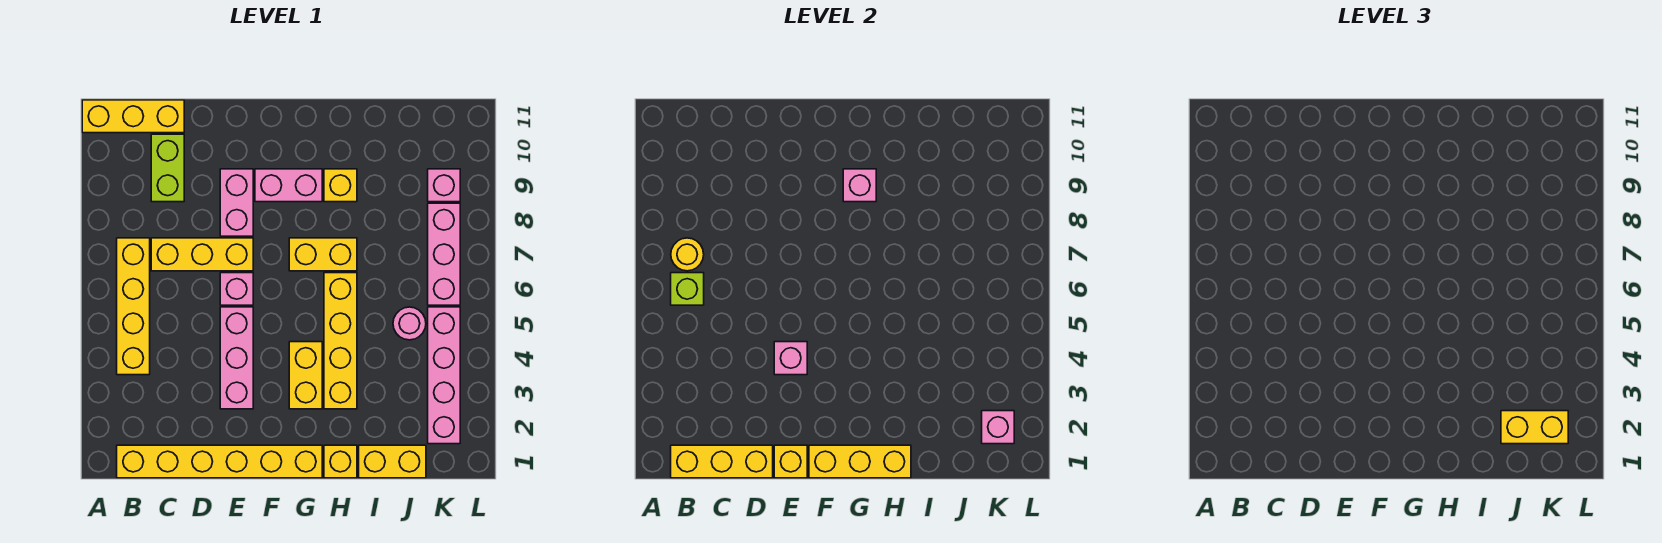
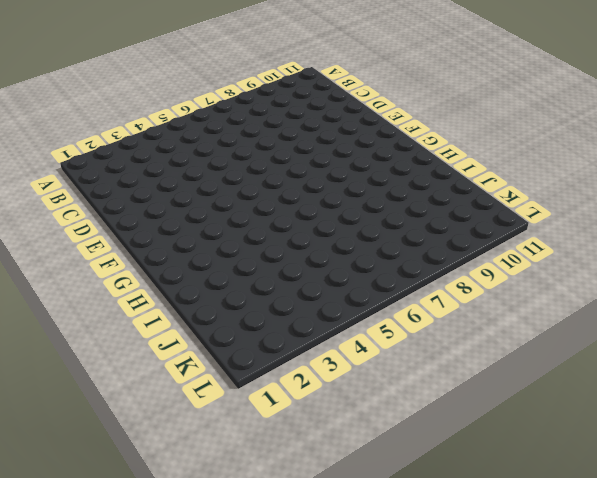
none -> yellow 1x3 brick [82,100,184,133]
none -> yellow 1x6 brick [117,445,322,478]
none -> yellow 1x4 brick [117,238,150,375]

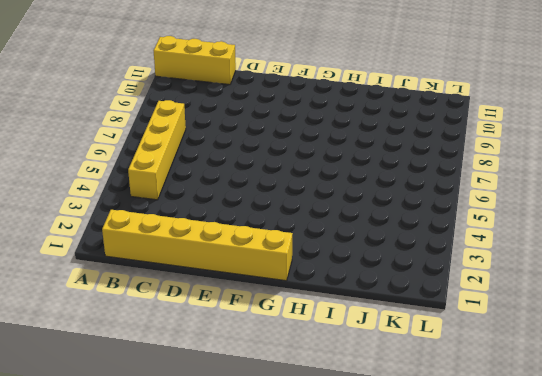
none -> yellow 1x3 brick [151,238,253,271]
none -> lime 1x2 brick [151,134,184,202]
none -> pink 1x3 brick [220,307,253,409]

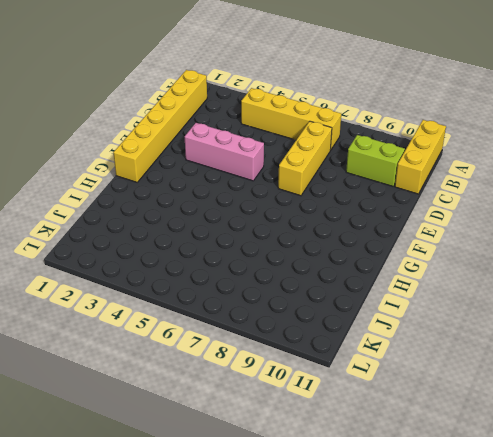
none -> pink 1x1 brick [220,273,253,305]
none -> pink 1x2 brick [220,169,253,236]
none -> pink 1x2 brick [255,169,322,202]

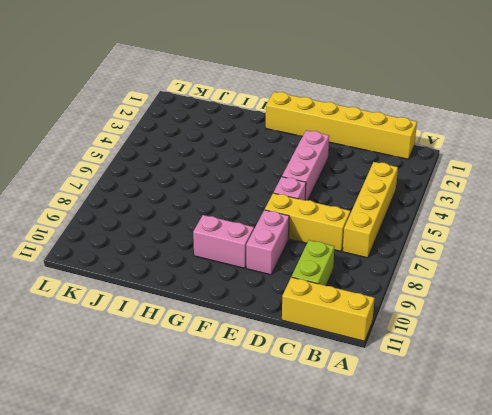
none -> yellow 1x2 brick [289,342,322,409]
none -> yellow 1x2 brick [289,238,357,271]
none -> yellow 1x1 brick [324,445,357,478]

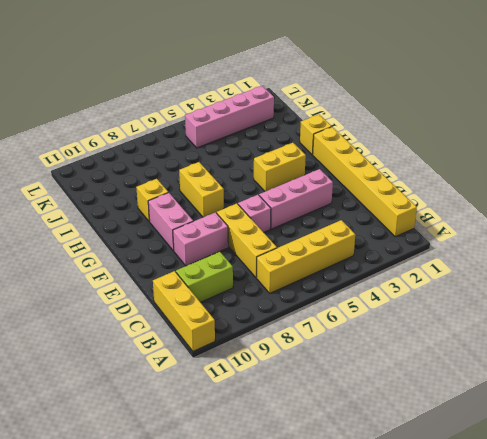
none -> yellow 1x4 brick [324,273,357,409]
none -> yellow 1x2 brick [359,445,426,478]
none -> pink 1x1 round brick [393,307,426,340]

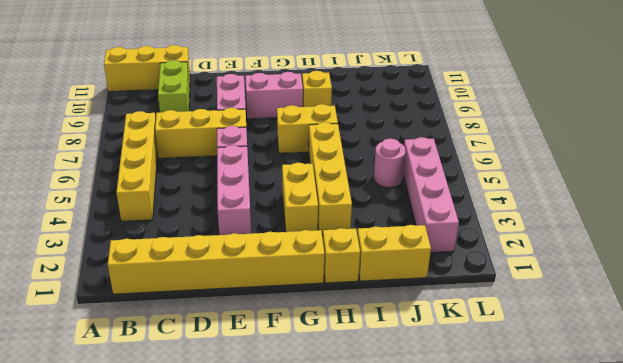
none -> pink 1x3 brick [428,203,460,305]
none -> pink 1x1 brick [428,169,460,202]
none -> yellow 1x3 brick [671,445,773,478]

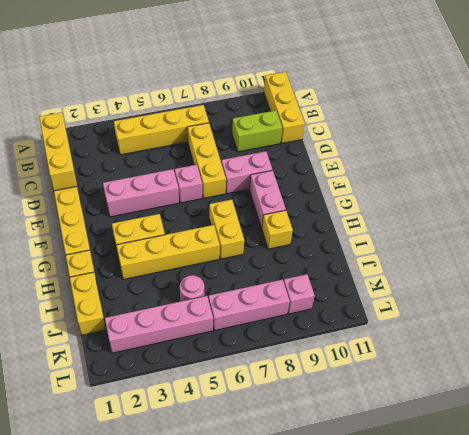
none -> lime 1x1 brick [671,273,704,305]
none -> yellow 1x1 round brick [671,238,704,271]
none -> yellow 1x1 brick [774,445,807,478]

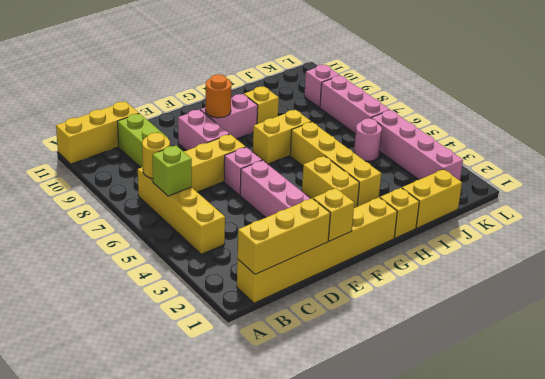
orange 1x1 round brick [205,74,232,118] -> none
none -> pink 1x1 brick [774,342,807,375]
none -> yellow 1x3 brick [809,445,911,478]
none -> pink 1x1 brick [843,169,876,202]

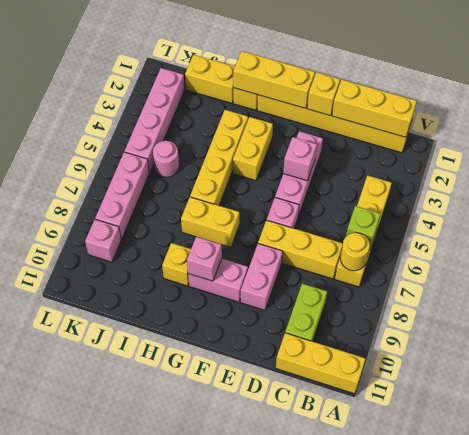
none -> pink 1x1 brick [982,411,1014,444]
none -> yellow 1x2 brick [1501,411,1568,444]

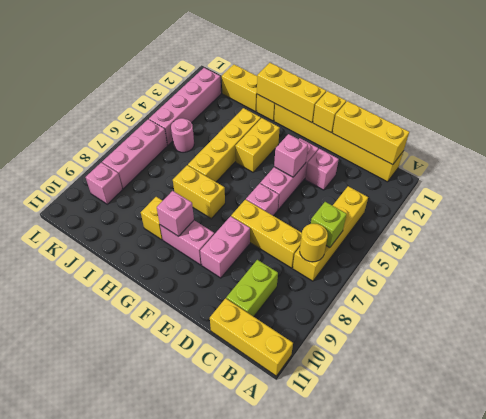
pink 1x1 brick [305,149,339,190] -> pink 1x1 brick moved to [982,411,1014,444]
none -> yellow 1x2 brick [1501,411,1568,444]

